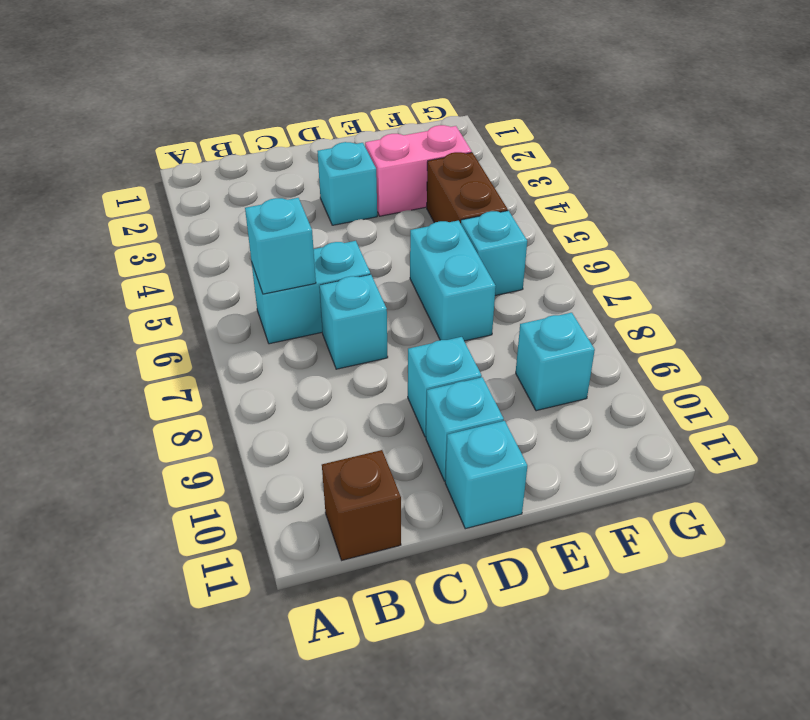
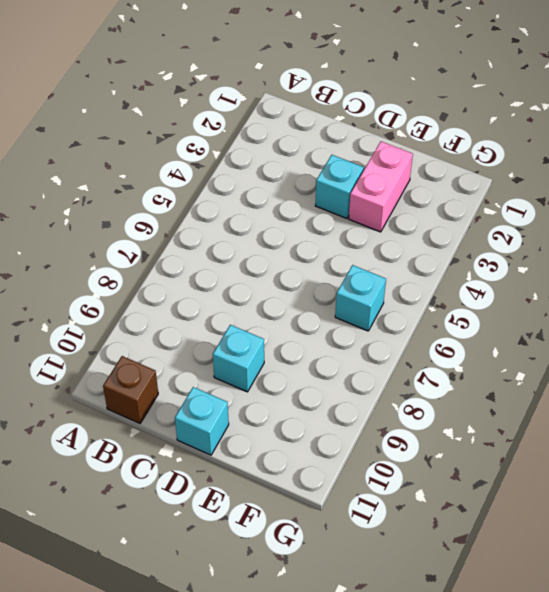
pink 1x2 brick [349,142,413,232] -> pink 1x2 brick turned to [365,125,472,216]
none -> cyan 1x2 brick [252,241,370,344]
none -> cyan 1x1 brick [319,275,388,369]
none -> cyan 1x1 brick [426,377,504,481]

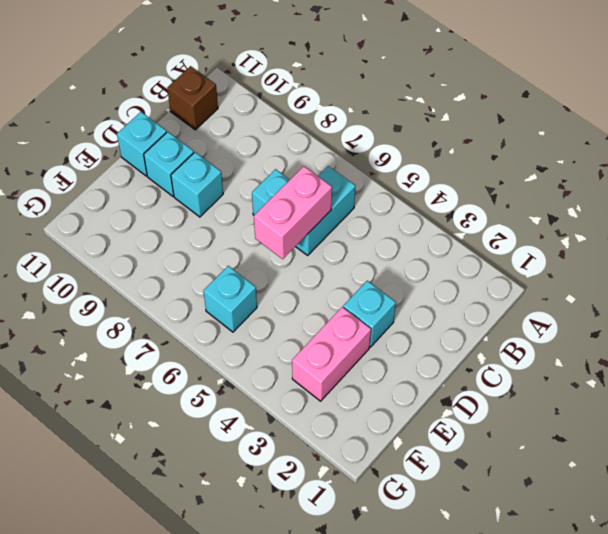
pink 1x2 brick [254,166,332,259] -> none
none -> cyan 1x2 brick [410,221,496,341]
none -> brown 1x2 brick [427,152,508,224]
none -> cyan 1x1 brick [516,313,595,411]

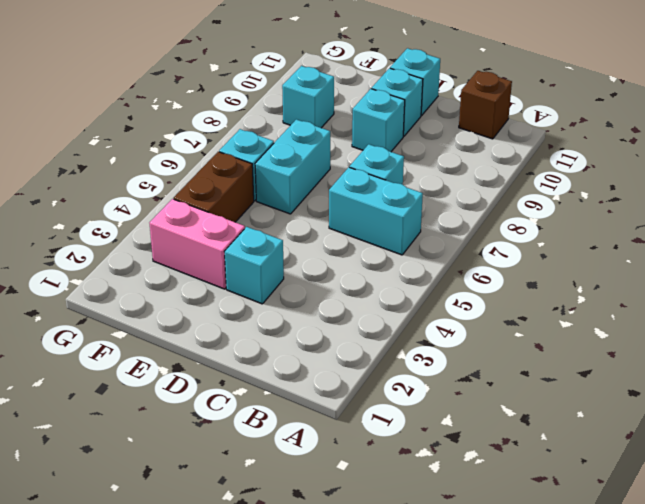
none -> cyan 1x1 brick [245,198,316,294]

